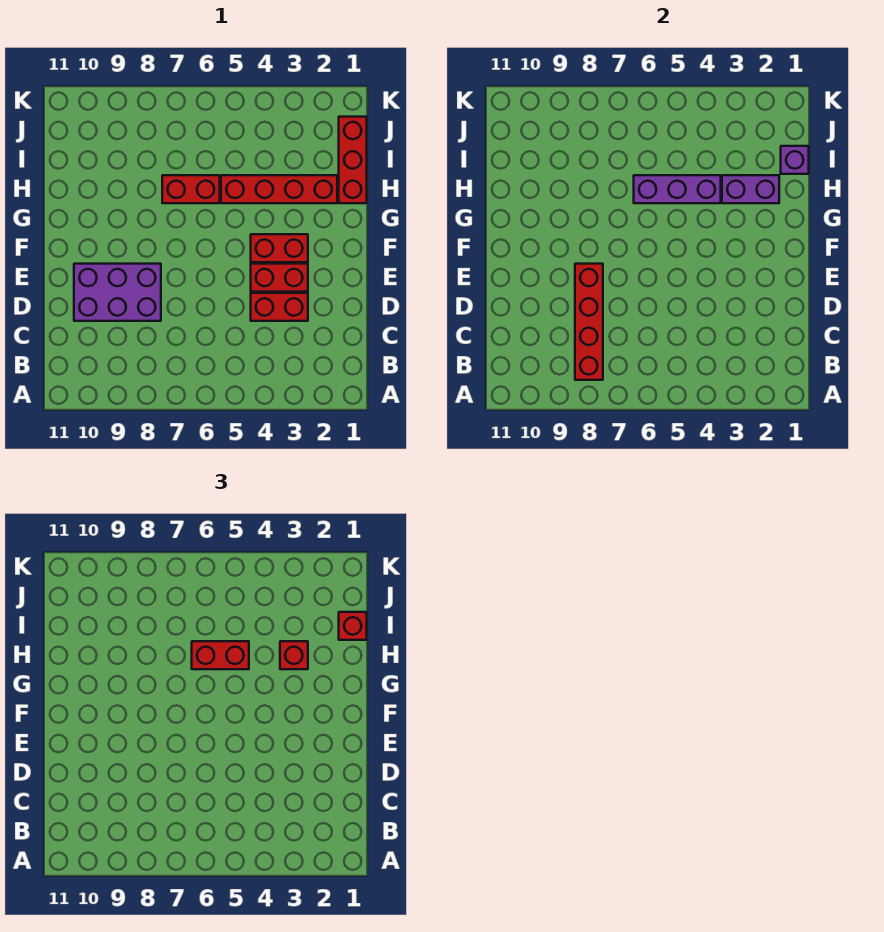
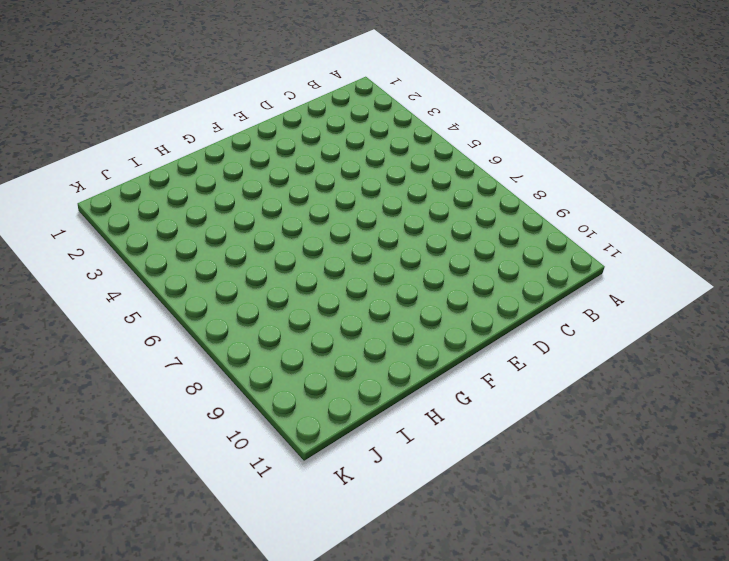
none -> red 1x2 brick [251,293,308,321]
none -> purple 2x3 brick [74,264,161,321]
none -> red 1x2 brick [251,264,308,292]

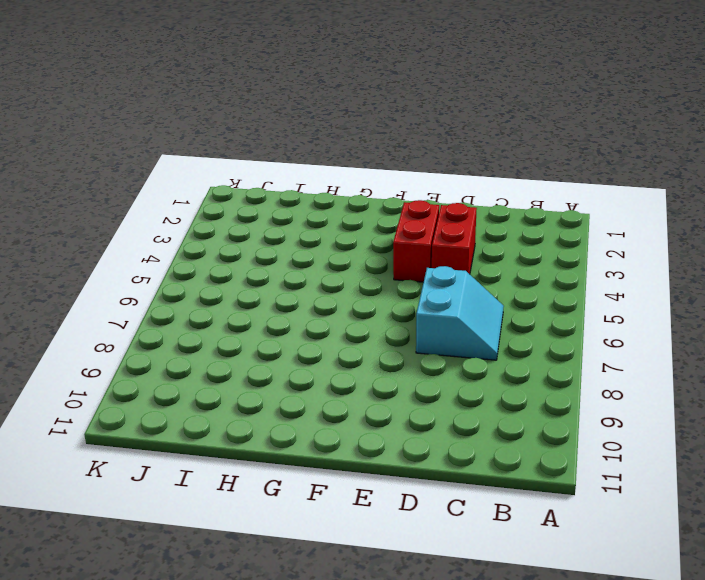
cyan 2x2 slope [416,266,504,360] -> none
none -> purple 2x3 brick [74,264,161,321]
none -> red 1x2 brick [251,234,308,262]
none -> red 1x3 brick [339,117,367,203]

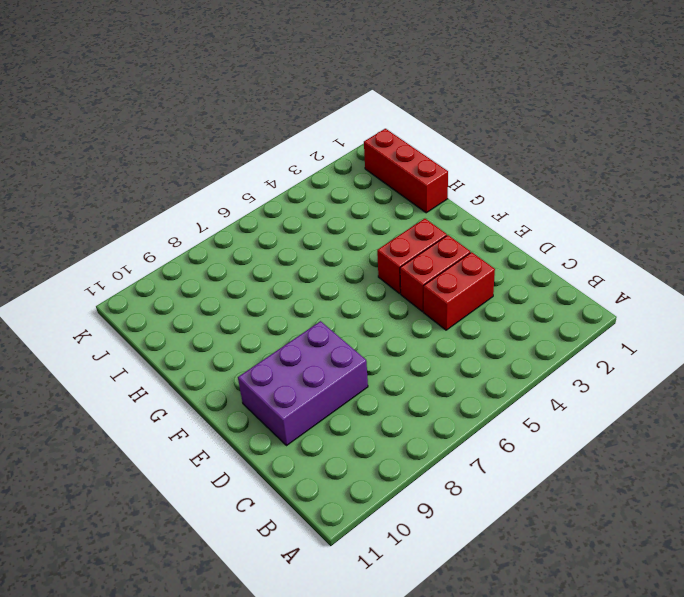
none -> red 1x4 brick [221,175,337,203]
none -> red 1x2 brick [162,175,220,203]
none -> red 1x4 brick [575,264,603,380]

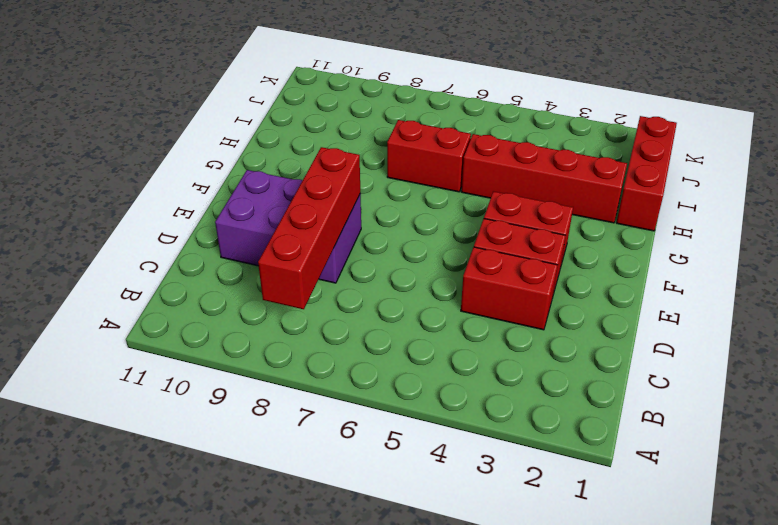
none -> purple 1x2 brick [722,175,779,203]
none -> purple 1x3 brick [634,175,721,203]
none -> purple 1x1 brick [781,146,809,174]

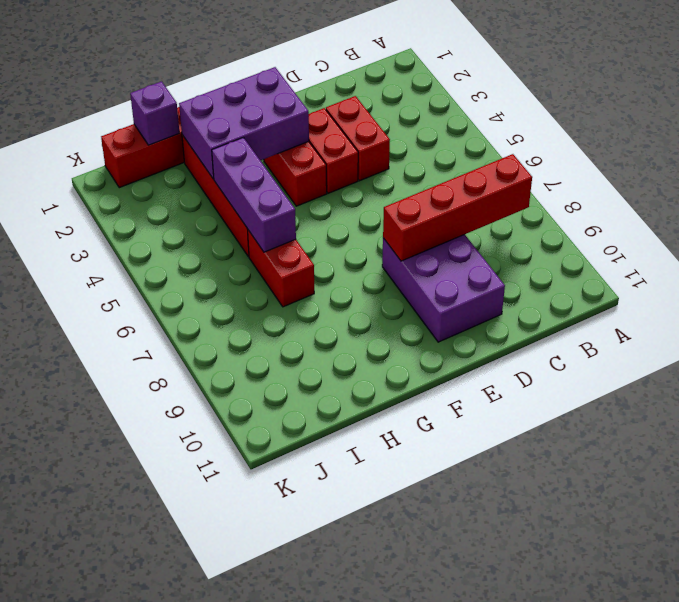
purple 2x3 brick [179,67,309,179] -> purple 1x2 brick [722,175,779,203]
none -> red 1x1 brick [280,641,308,669]
none -> red 1x2 brick [192,641,249,669]
none -> red 1x1 brick [339,612,367,640]

